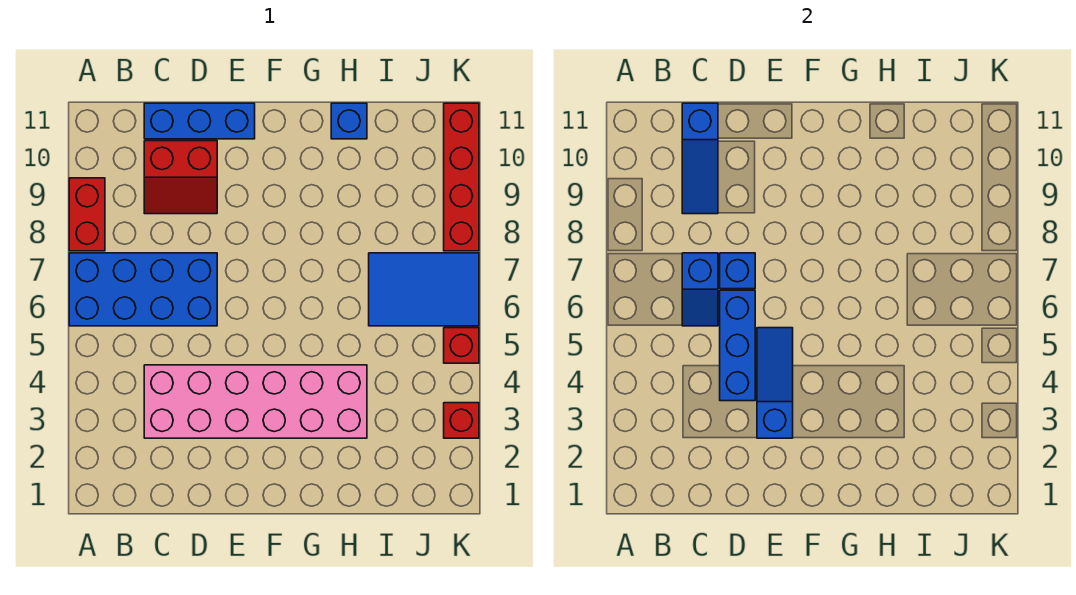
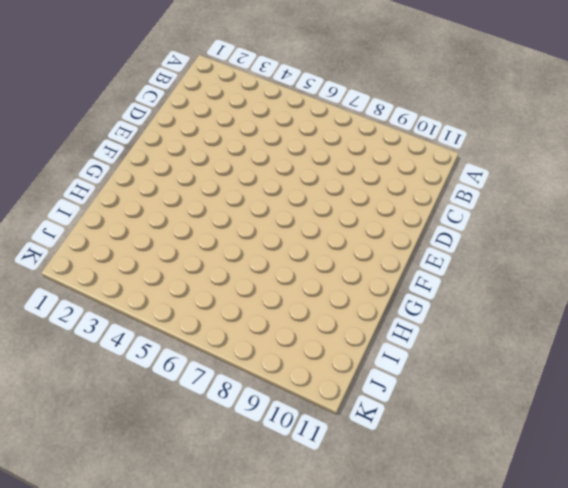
none -> blue 2x4 brick [69,253,217,326]
none -> red 1x2 brick [69,178,105,251]
none -> pink 2x6 brick [144,365,367,438]

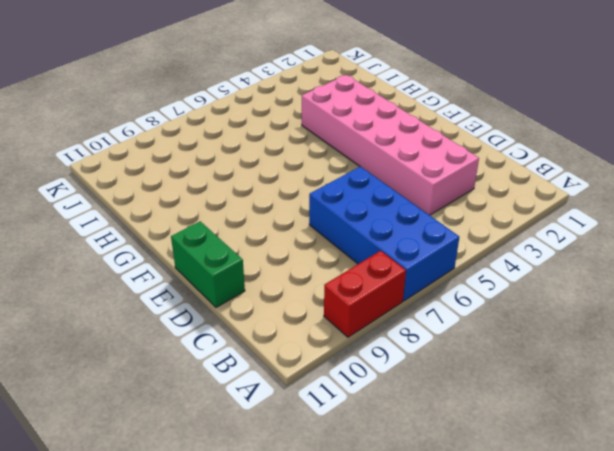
green 1x2 brick [171,221,245,307] -> blue 1x3 brick [144,103,255,139]
none -> red 2x2 slope [144,141,217,214]
none -> blue 1x1 brick [331,103,367,139]
none -> blue 2x3 tile [369,253,479,326]

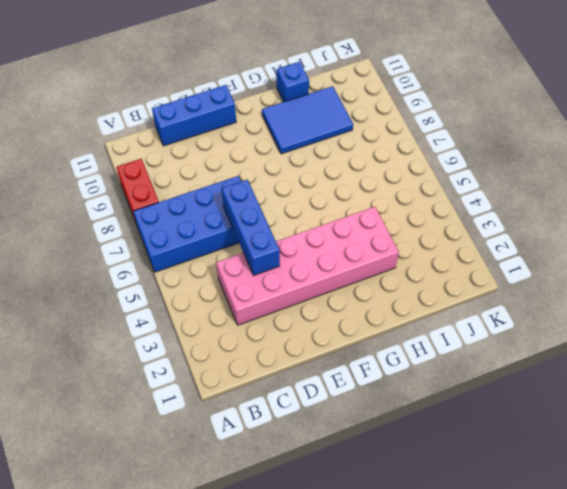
blue 2x3 tile [262,86,353,154] -> blue 2x3 tile moved to [369,253,479,326]
none -> red 2x2 slope [144,141,217,214]
none -> red 1x1 brick [444,403,479,438]
none -> red 1x1 brick [444,328,479,363]

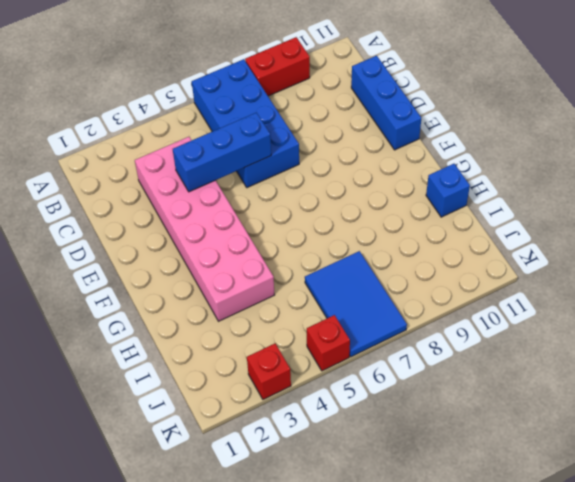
none -> red 2x2 slope [144,141,217,214]
none -> red 1x4 brick [444,103,479,251]
none -> blue 1x2 slope [682,253,718,326]

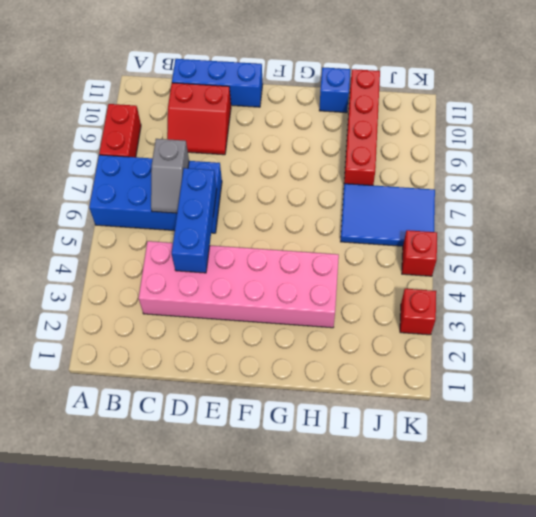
grey 1x2 slope [151,139,189,213] -> blue 1x2 slope [682,253,718,326]
red 1x4 brick [344,69,380,185] -> red 1x4 brick moved to [444,103,479,251]
none -> blue 1x3 slope [682,103,718,214]
none -> blue 1x1 brick [720,253,755,289]
none -> blue 1x3 slope [757,328,793,438]

